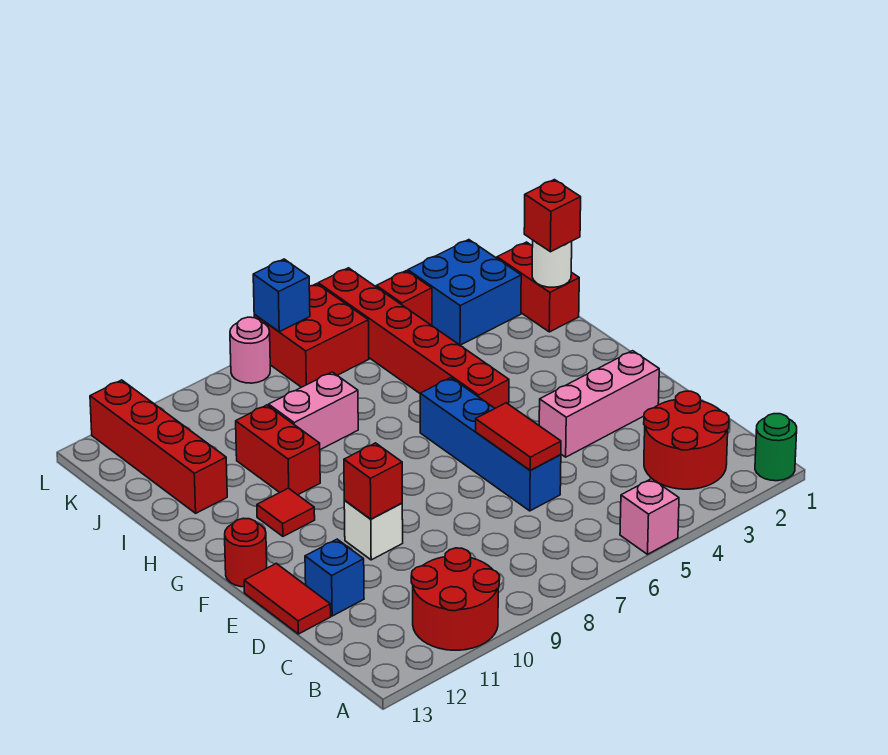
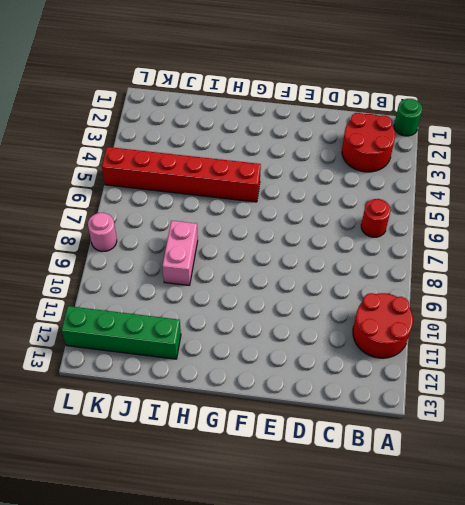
red 1x1 round brick [361,199,391,237] -> red 1x1 round brick moved to [225,518,267,587]
green 1x4 brick [62,306,181,359] -> red 1x4 brick [90,380,227,513]
none -> pink 1x1 brick [620,479,679,554]
none -> blue 1x4 brick [420,378,561,511]
none -> blue 1x1 brick [305,539,364,616]

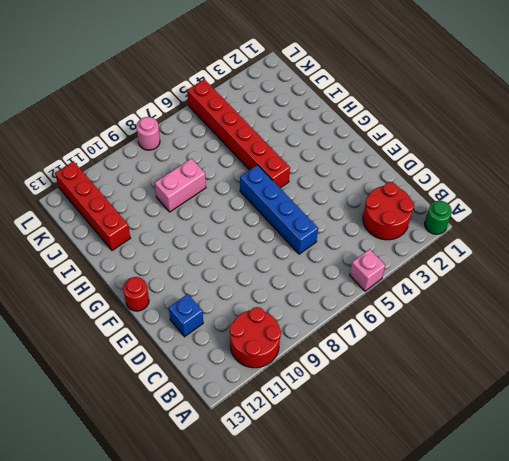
none -> red 1x2 tile [244,563,331,634]
none -> pink 1x3 brick [539,351,659,457]
none -> white 1x1 brick [344,501,403,560]

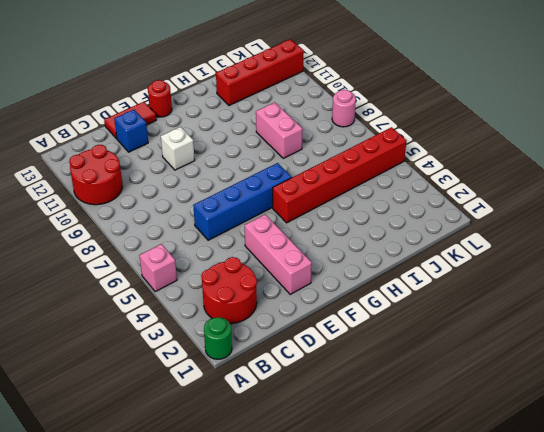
none -> red 1x1 tile [257,488,315,536]
none -> red 1x2 brick [236,405,320,495]
none -> red 1x2 brick [497,242,579,332]

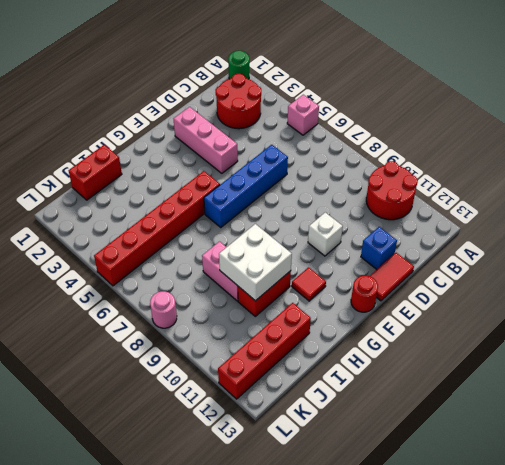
white 2x2 brick [219,224,292,301] -> none
none -> blue 2x2 brick [408,240,521,345]
none -> red 1x1 brick [376,271,432,326]
none -> red 2x2 brick [254,284,369,387]

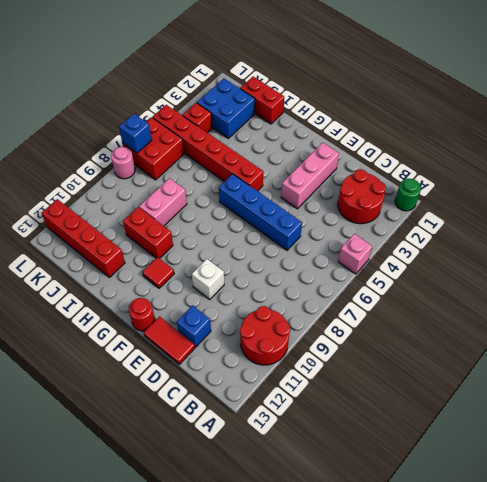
none -> red 1x2 tile [475,403,561,470]
none -> red 1x1 brick [344,443,402,519]
none -> white 1x1 round brick [532,241,572,287]

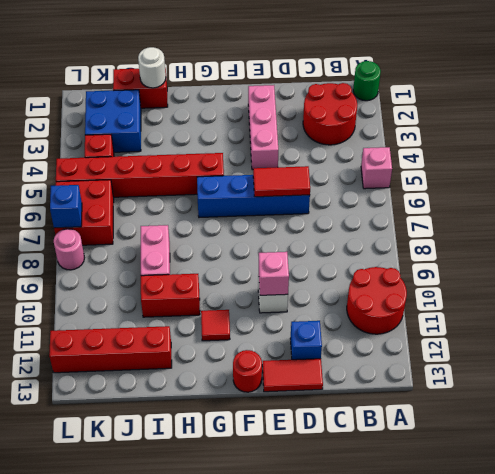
pink 1x1 brick [259,252,289,295] -> red 1x1 brick [344,443,402,519]
none -> red 1x1 brick [524,180,581,252]

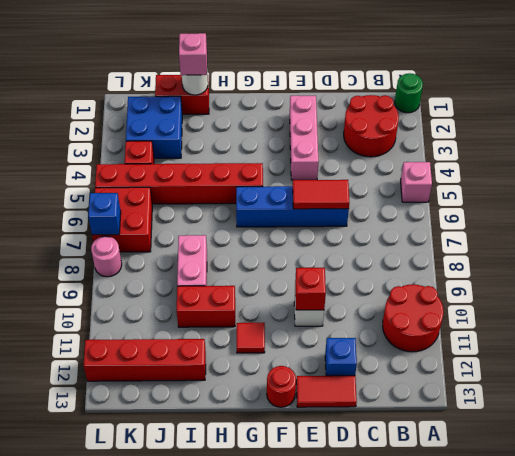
pink 1x1 brick [179,33,207,75] -> red 1x1 brick [524,180,581,252]

